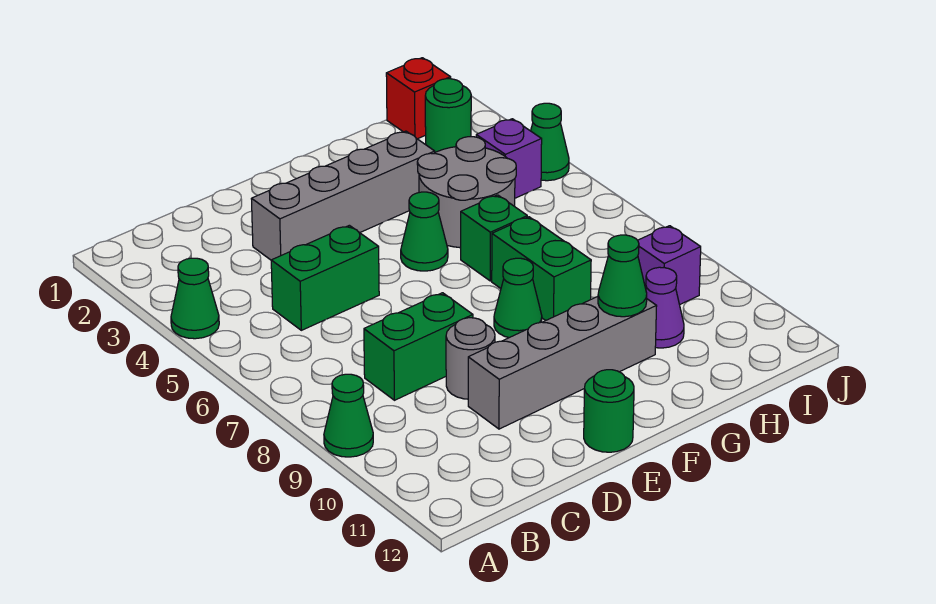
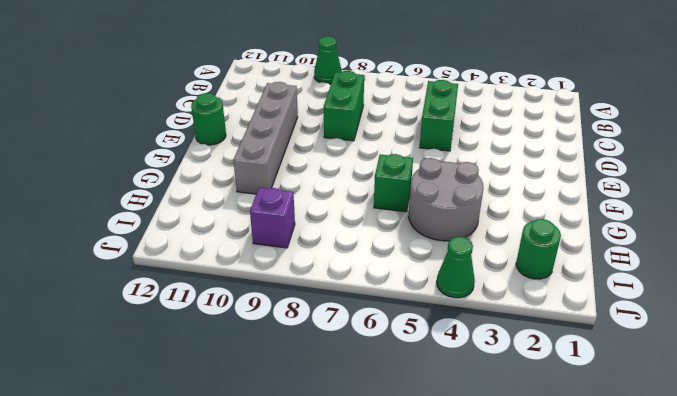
none -> green 1x1 cone [171,258,219,339]
none -> grey 1x4 brick [251,131,435,260]
none -> grey 1x1 round brick [446,318,495,399]

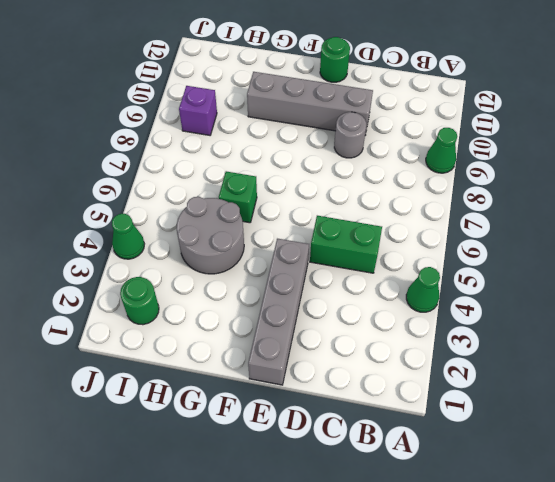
grey 1x4 brick [248,239,309,385] -> grey 1x4 brick turned to [251,131,435,260]
none -> green 1x2 brick [364,293,473,400]
none -> green 1x1 cone [401,192,448,271]
none -> green 1x1 cone [494,258,542,338]

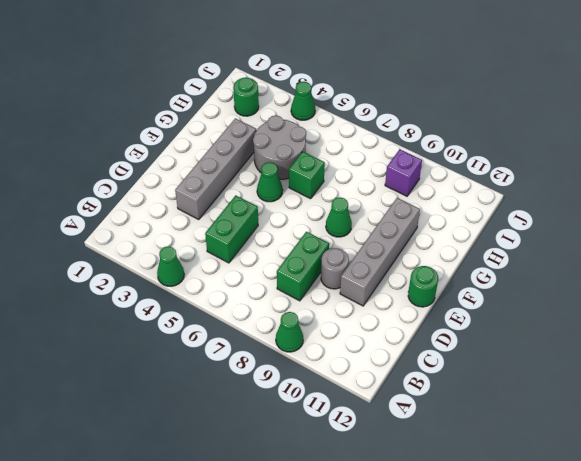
none -> green 1x2 brick [492,217,591,321]
none -> purple 1x1 cone [646,267,684,348]
none -> red 1x1 brick [386,58,451,139]

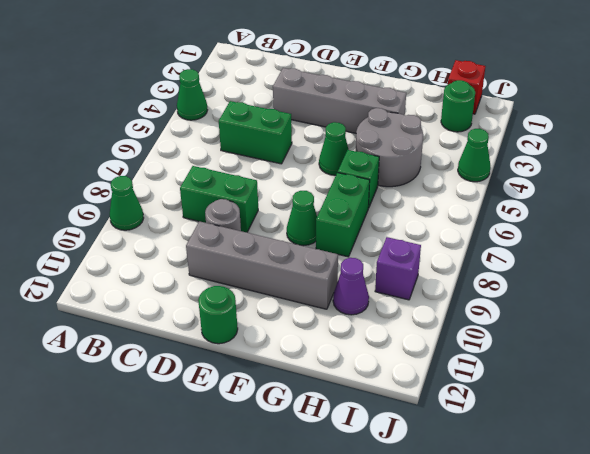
none -> purple 1x1 brick [476,119,542,198]
none -> green 1x1 cone [598,235,647,317]

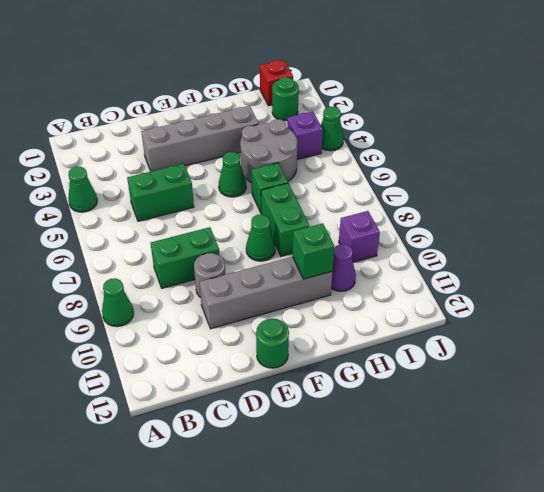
green 1x1 brick [293,223,334,279] -> green 1x1 cone [598,235,647,317]

